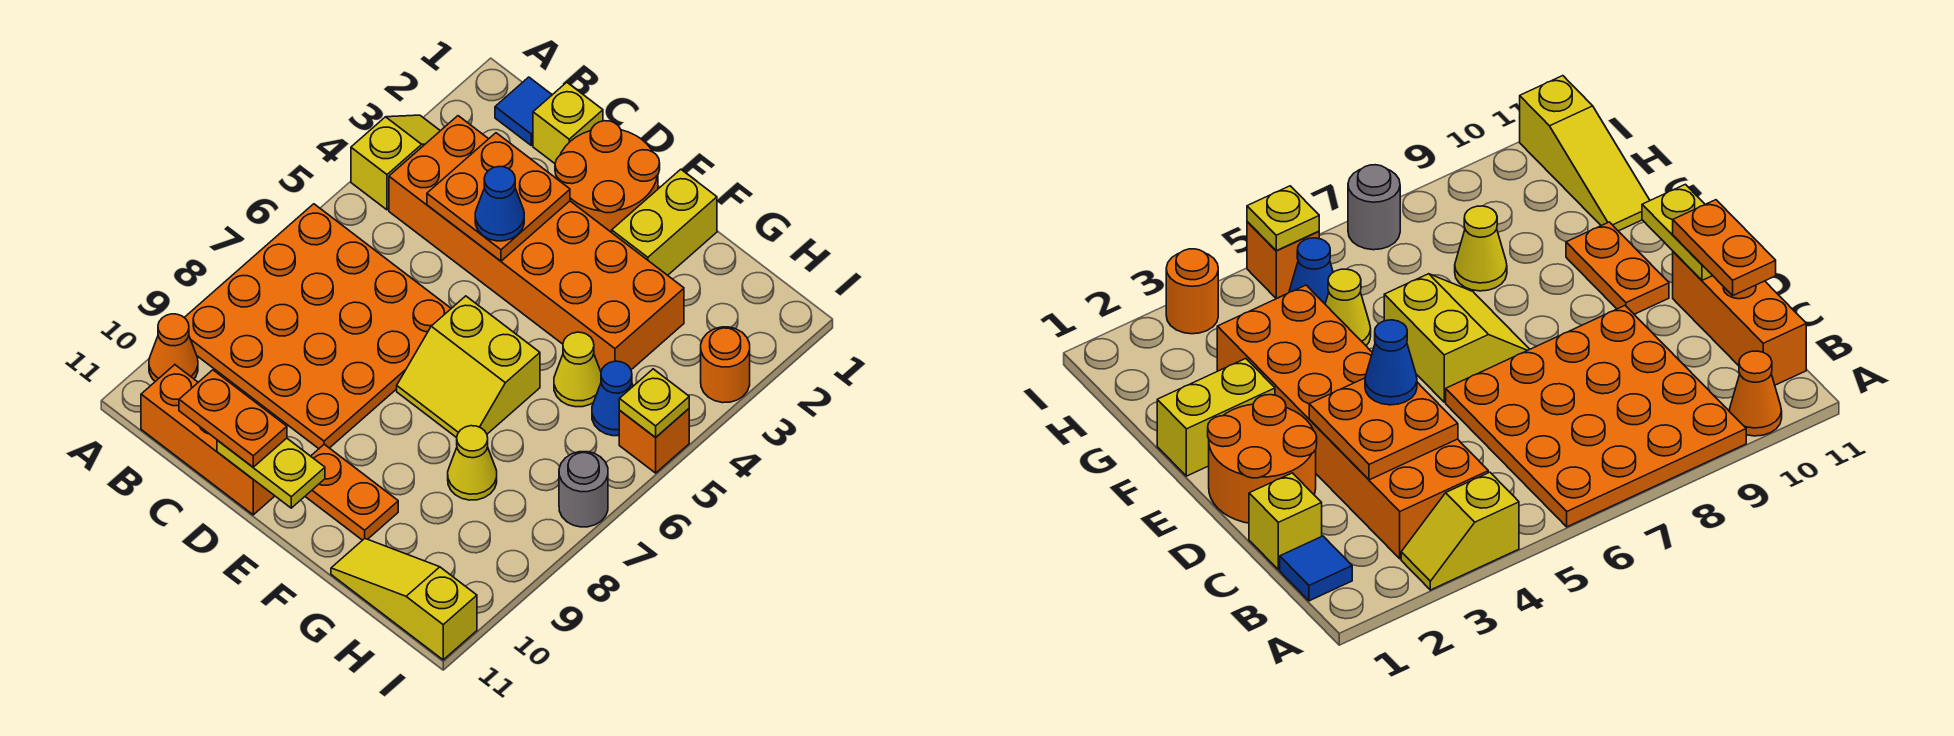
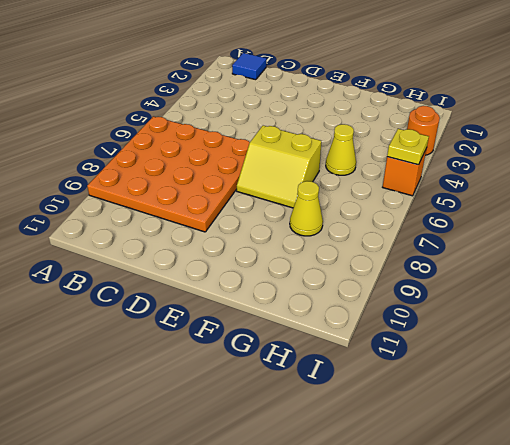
none -> yellow 1x2 slope [351,115,440,210]
none -> orange 1x1 cone [149,314,198,381]
none -> orange 2x6 brick [389,116,684,371]

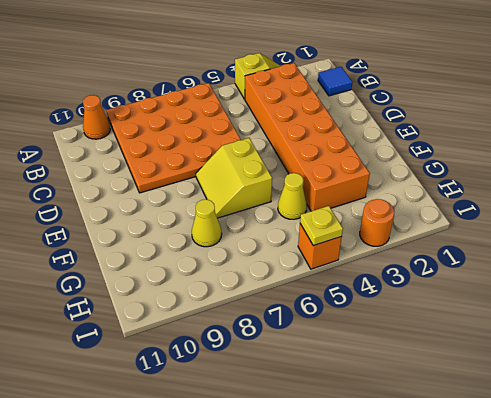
none -> orange 1x3 brick [141,365,274,515]
none -> yellow 1x1 brick [533,82,603,163]
none -> orange 2x2 round brick [555,121,660,232]

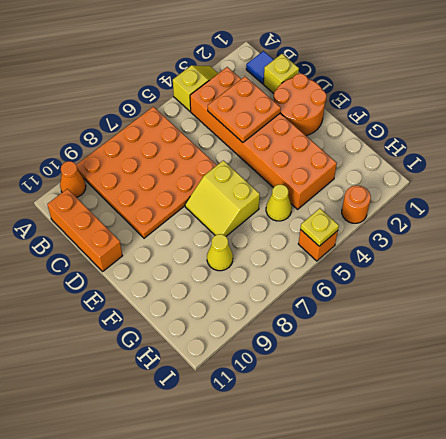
none -> orange 1x2 plate [305,444,398,540]
none -> yellow 1x2 brick [612,169,717,275]
none -> yellow 1x3 slope [331,539,477,660]

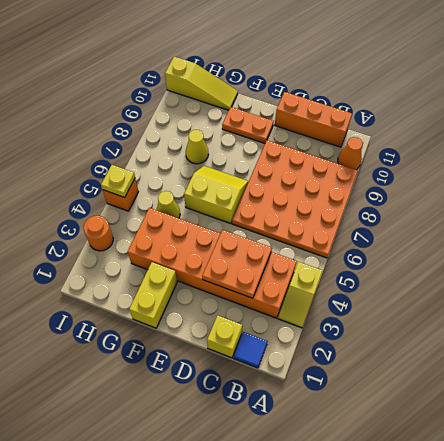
none -> orange 2x2 round brick [555,121,660,232]
none -> blue 1x1 cone [592,361,633,436]
none -> grey 1x1 round brick [559,452,608,527]

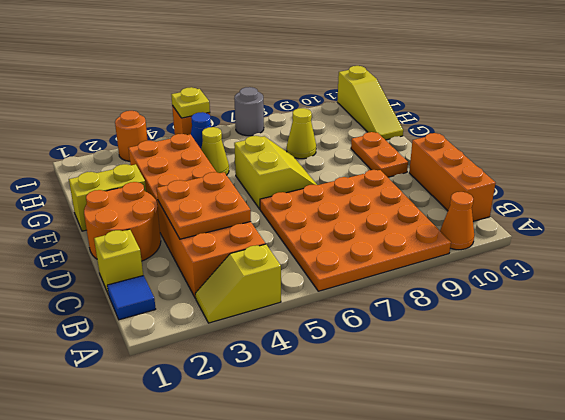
none -> yellow 1x2 plate [217,438,325,508]
none -> orange 1x2 plate [179,370,287,467]
none -> blue 1x1 cone [475,167,524,241]

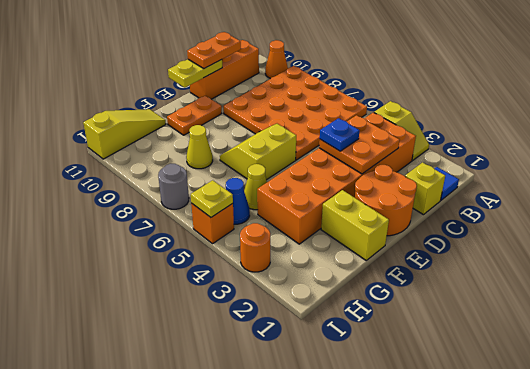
blue 1x1 plate [320,118,359,151] -> blue 1x1 cone [475,167,524,241]

